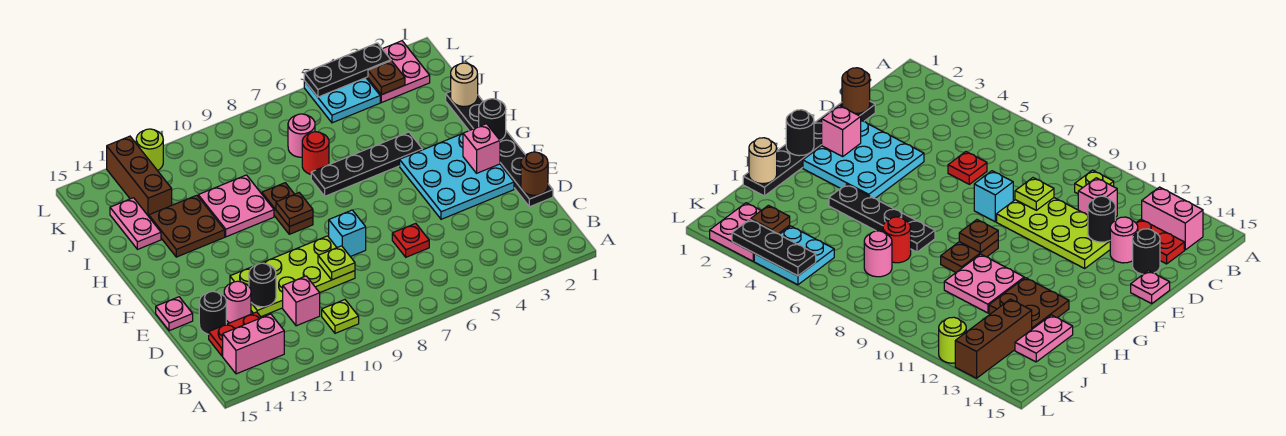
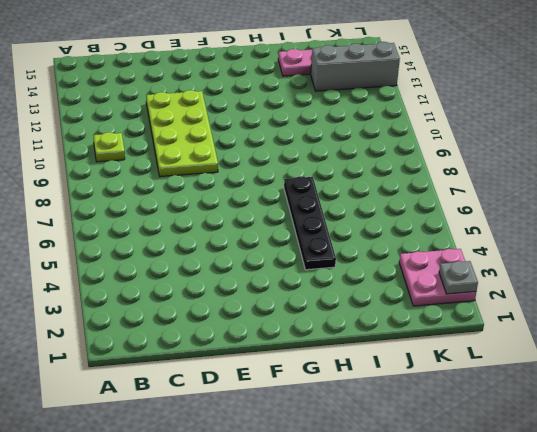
grey 1x3 brick [311,42,400,91] -> brown 1x3 brick [107,136,172,216]
grey 1x1 plate [439,261,478,294] -> none
none -> pink 1x2 brick [223,314,284,374]
none -> pink 1x1 brick [283,276,320,326]
none -> red 1x2 plate [209,312,261,356]
none -> black 1x6 plate [446,91,553,207]

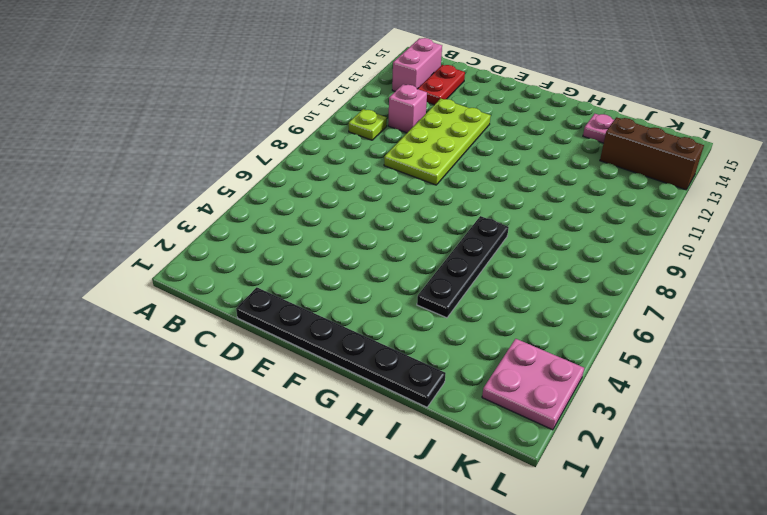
none -> red 1x1 plate [392,223,429,257]
none -> pink 1x1 round brick [224,281,251,323]
none -> black 1x1 round brick [199,291,226,334]
none -> cyan 3x3 plate [400,134,514,219]

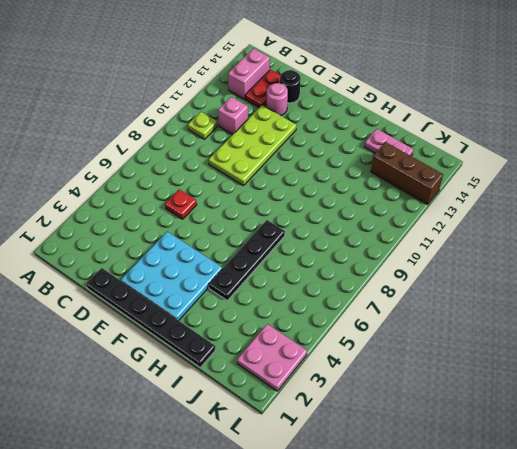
none -> cyan 1x1 brick [329,210,366,257]
none -> pink 1x1 plate [156,297,193,331]
none -> brown 1x2 plate [262,183,313,234]
none -> pink 2x2 plate [198,175,274,237]

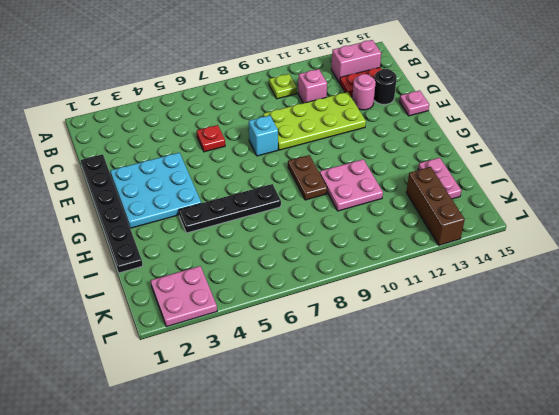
none -> brown 2x2 plate [149,195,225,257]
none -> red 1x1 round brick [302,132,329,174]
none -> pink 1x1 round brick [288,114,315,157]
none -> cyan 2x2 plate [304,78,380,123]

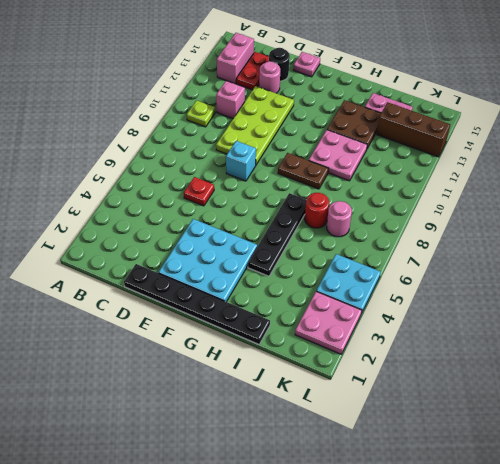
none -> lime 1x1 round brick [136,129,163,171]
none -> brown 1x1 round brick [521,152,548,195]
none -> lime 1x1 plate [318,246,355,280]
none -> black 1x1 round brick [249,263,276,307]

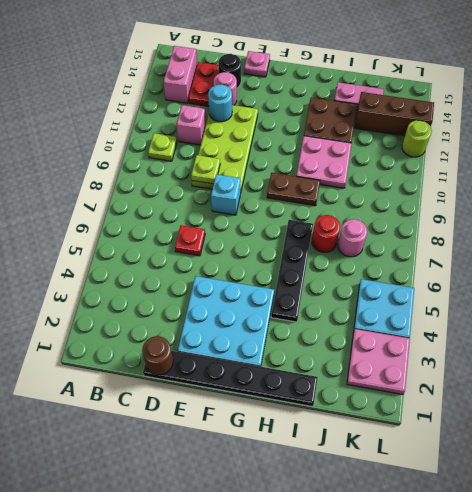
cyan 1x1 round brick [208,85,232,122] -> black 1x1 round brick [249,263,276,307]
none -> pink 1x1 brick [463,124,500,173]
none -> black 1x1 round brick [479,99,506,140]
none -> brown 1x1 plate [276,193,313,227]
none -> tan 1x1 round brick [451,63,478,107]

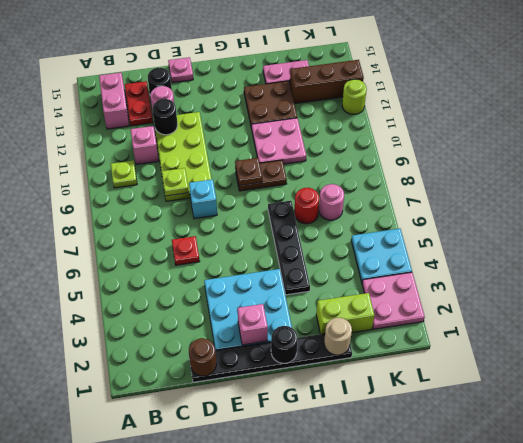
lime 1x2 brick [316,293,375,334] -> none
none -> brown 1x1 plate [368,61,405,95]
none -> black 1x3 plate [304,43,391,97]

